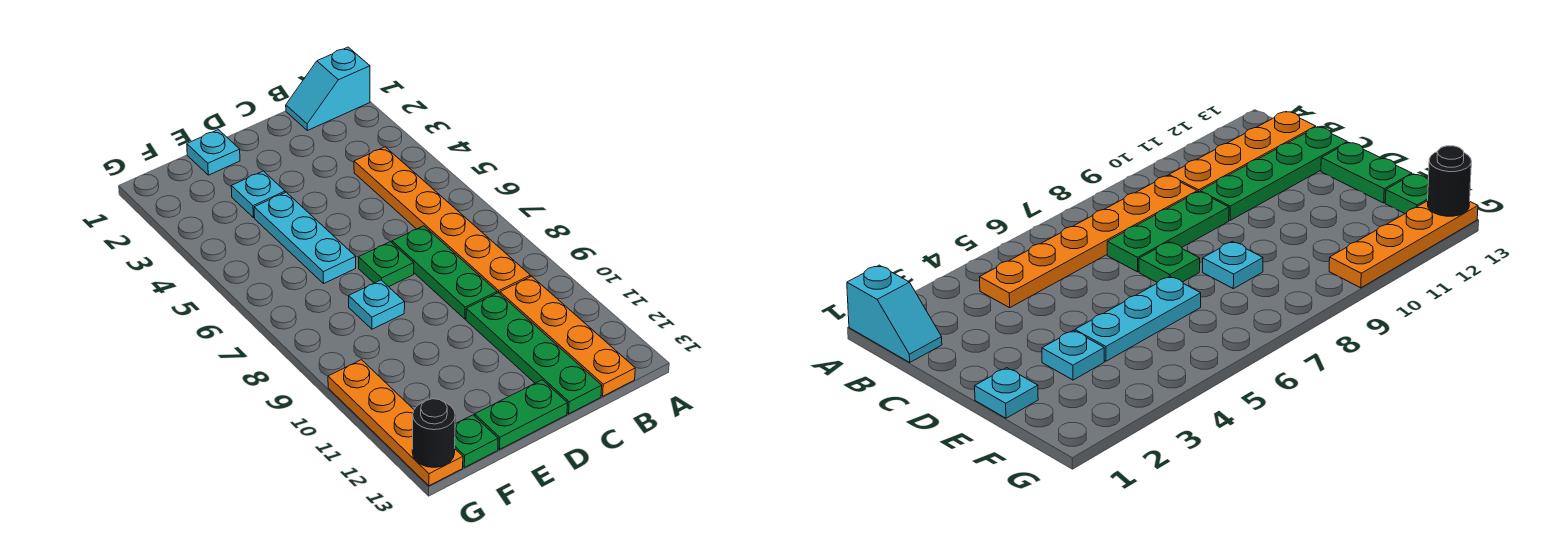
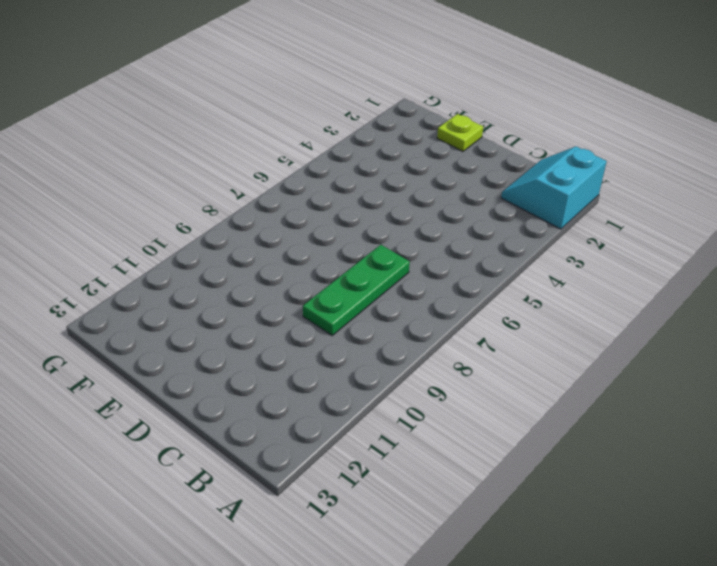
cyan 2x2 slope [501,147,607,229] -> cyan 1x2 slope [286,47,370,131]
lime 1x1 plate [437,114,483,151] -> cyan 1x1 plate [187,130,240,175]
none -> orange 1x6 plate [354,147,530,294]
none -> orange 1x4 plate [500,276,635,396]
none -> green 1x4 plate [466,293,602,414]

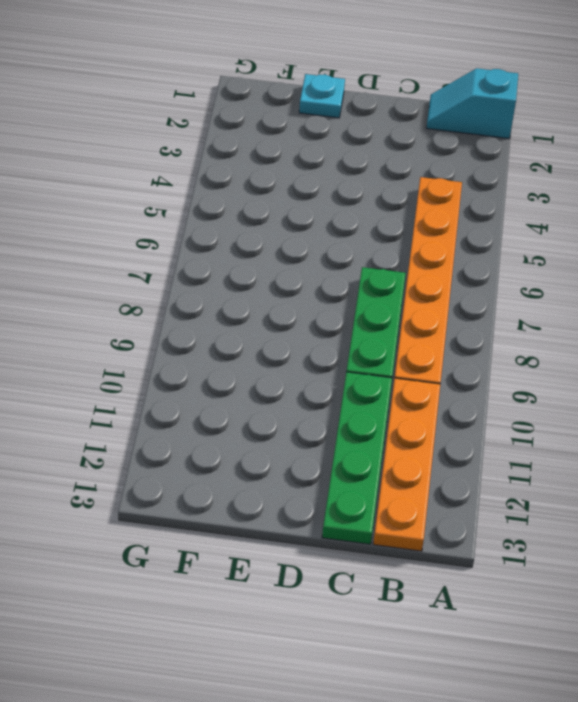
none -> green 1x1 plate [359,242,414,287]
none -> green 1x2 plate [475,380,568,449]
none -> cyan 1x1 plate [231,171,285,218]

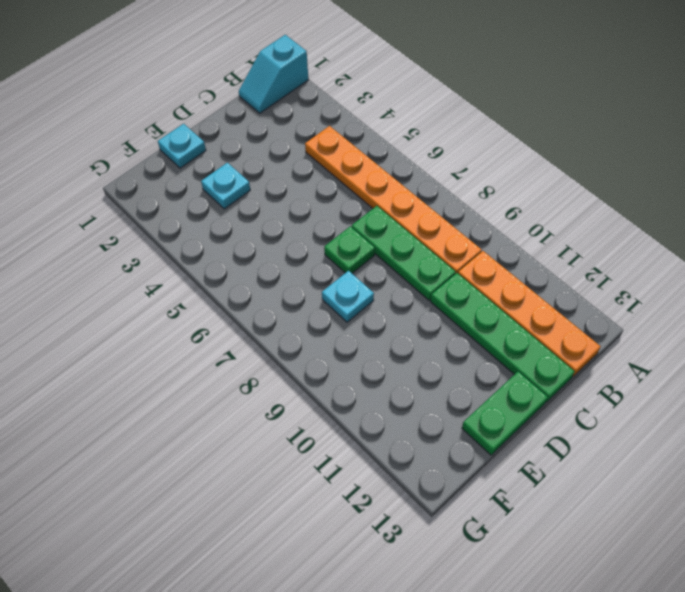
none -> cyan 1x3 plate [254,192,356,283]
none -> green 1x1 plate [455,415,498,467]
none -> orange 1x4 plate [328,360,463,486]

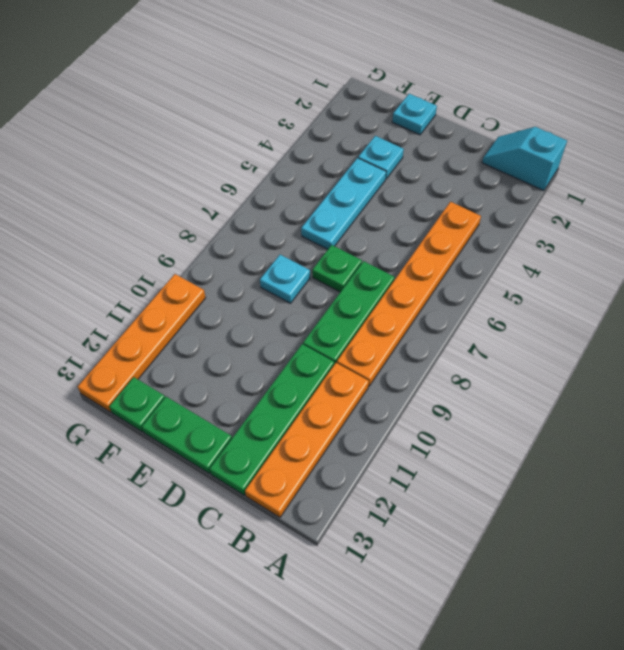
none -> black 1x1 round brick [412,399,455,467]

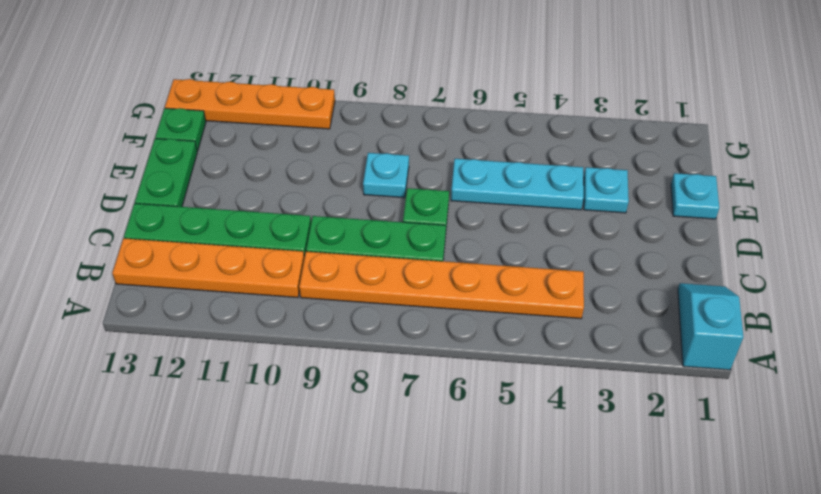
none -> black 1x1 round brick [412,399,455,467]

